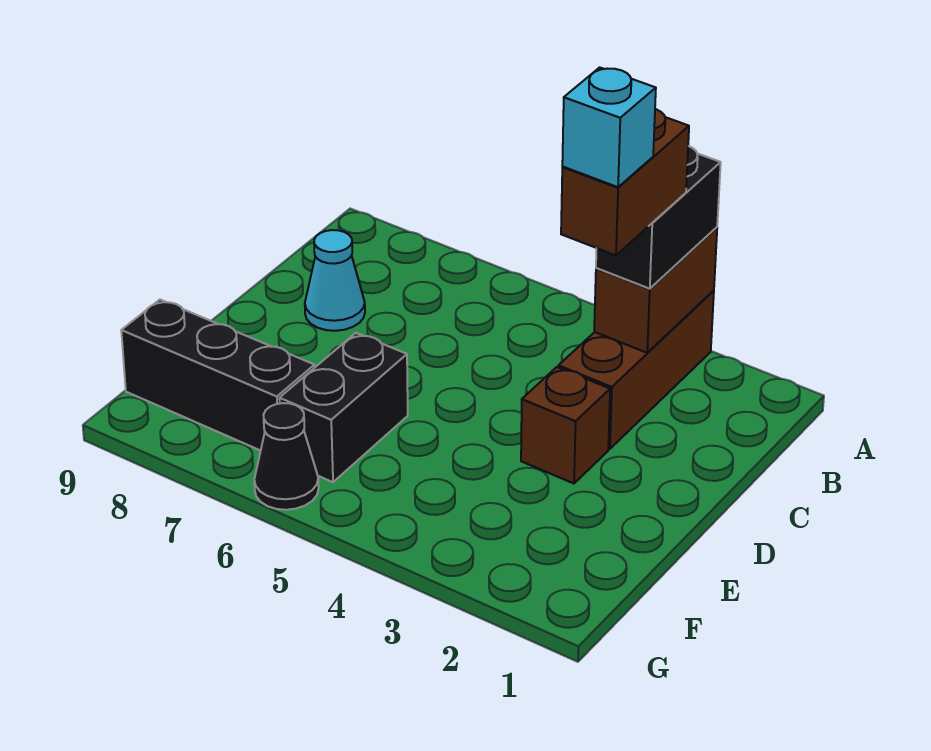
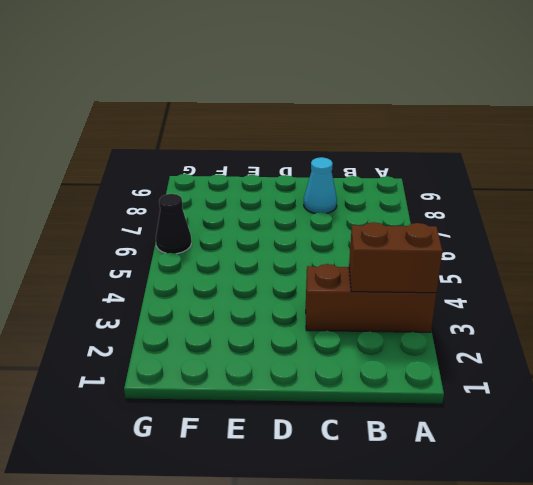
none -> brown 1x1 brick [521,367,610,483]
none -> black 1x2 brick [279,333,408,482]

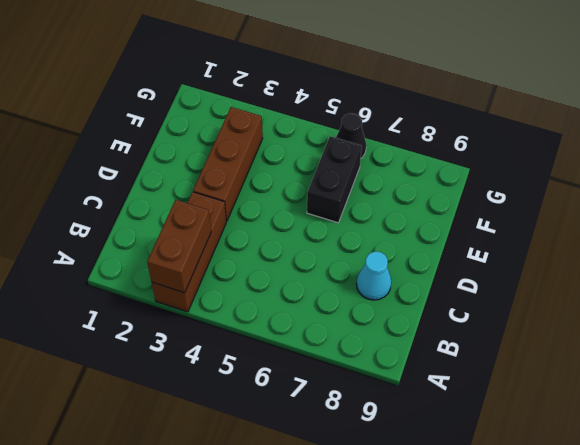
brown 1x3 brick [193,107,263,221] -> brown 1x1 brick [521,367,610,483]
none -> black 1x3 brick [121,300,315,451]
none -> black 1x2 brick [596,146,721,289]

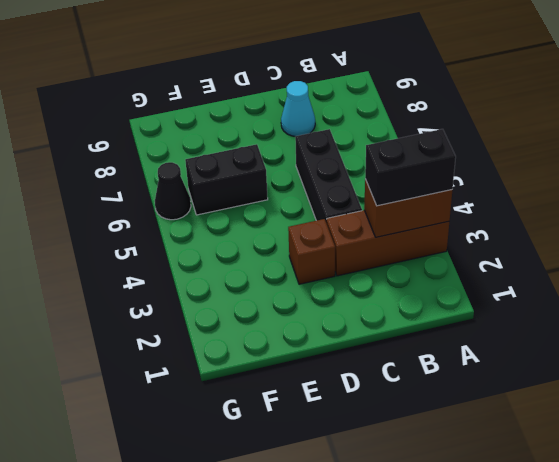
black 1x3 brick [295,129,362,223] -> black 1x3 brick moved to [121,300,315,451]
none -> brown 1x2 brick [561,109,689,255]
none -> cyan 1x1 brick [562,67,656,187]

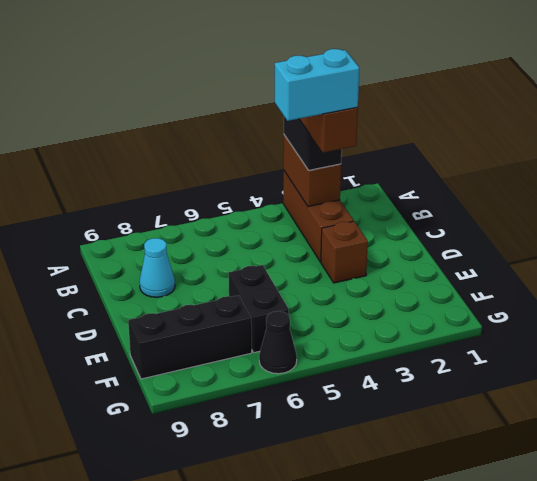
cyan 1x2 brick [275,49,359,121] -> cyan 1x1 brick [562,67,656,187]

